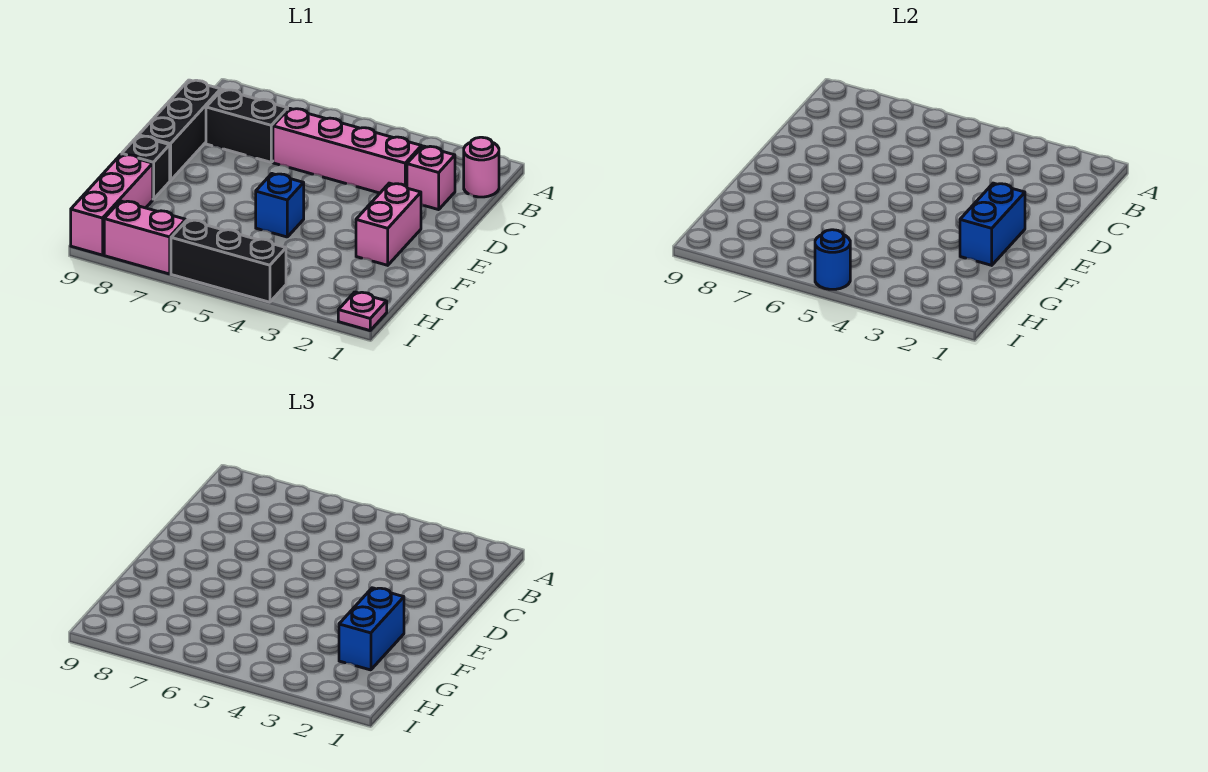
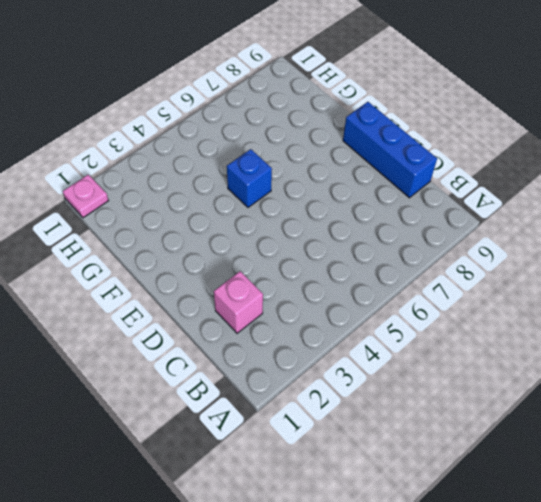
blue 1x3 brick [343,102,437,198] -> black 1x3 brick [139,80,221,181]
none -> pink 1x1 round brick [464,137,499,197]
none -> pink 1x4 brick [273,108,422,193]
none -> black 1x2 brick [206,89,288,162]

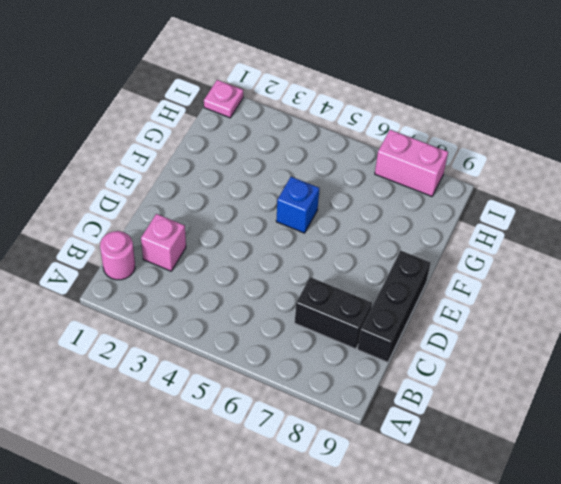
none -> pink 1x4 brick [273,108,422,193]
none -> pink 1x2 brick [356,183,421,265]
none -> black 1x1 brick [122,136,170,199]

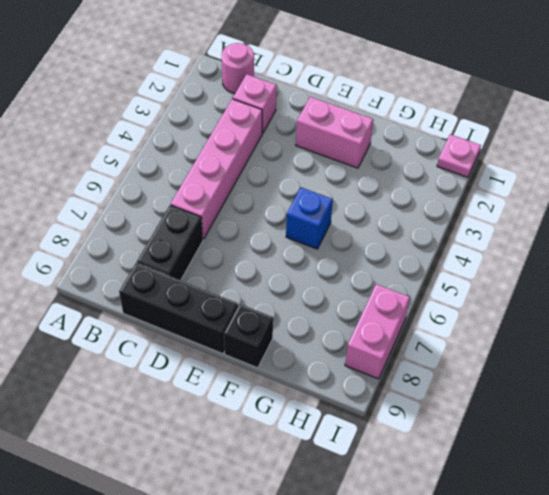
none -> pink 1x3 brick [71,154,153,255]
none -> black 1x3 brick [171,220,286,302]
none -> blue 1x2 brick [960,183,1025,265]

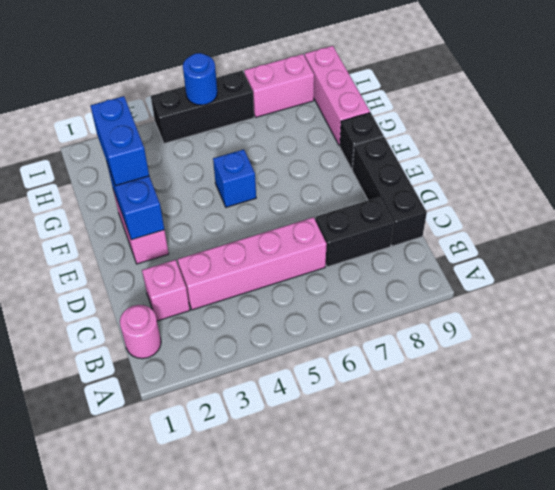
none -> pink 1x1 plate [338,292,387,330]

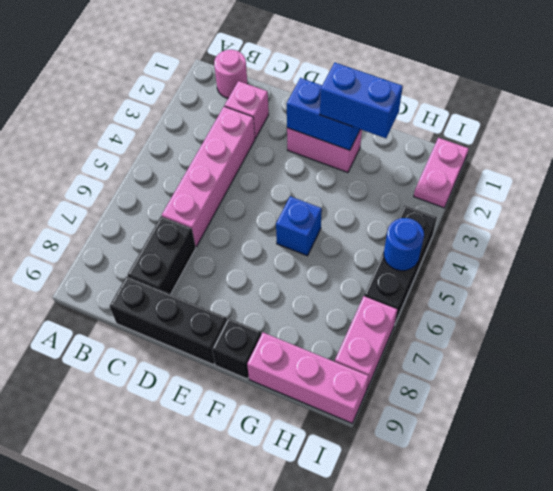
pink 1x2 plate [414,138,469,208] -> pink 1x1 plate [338,292,387,330]

